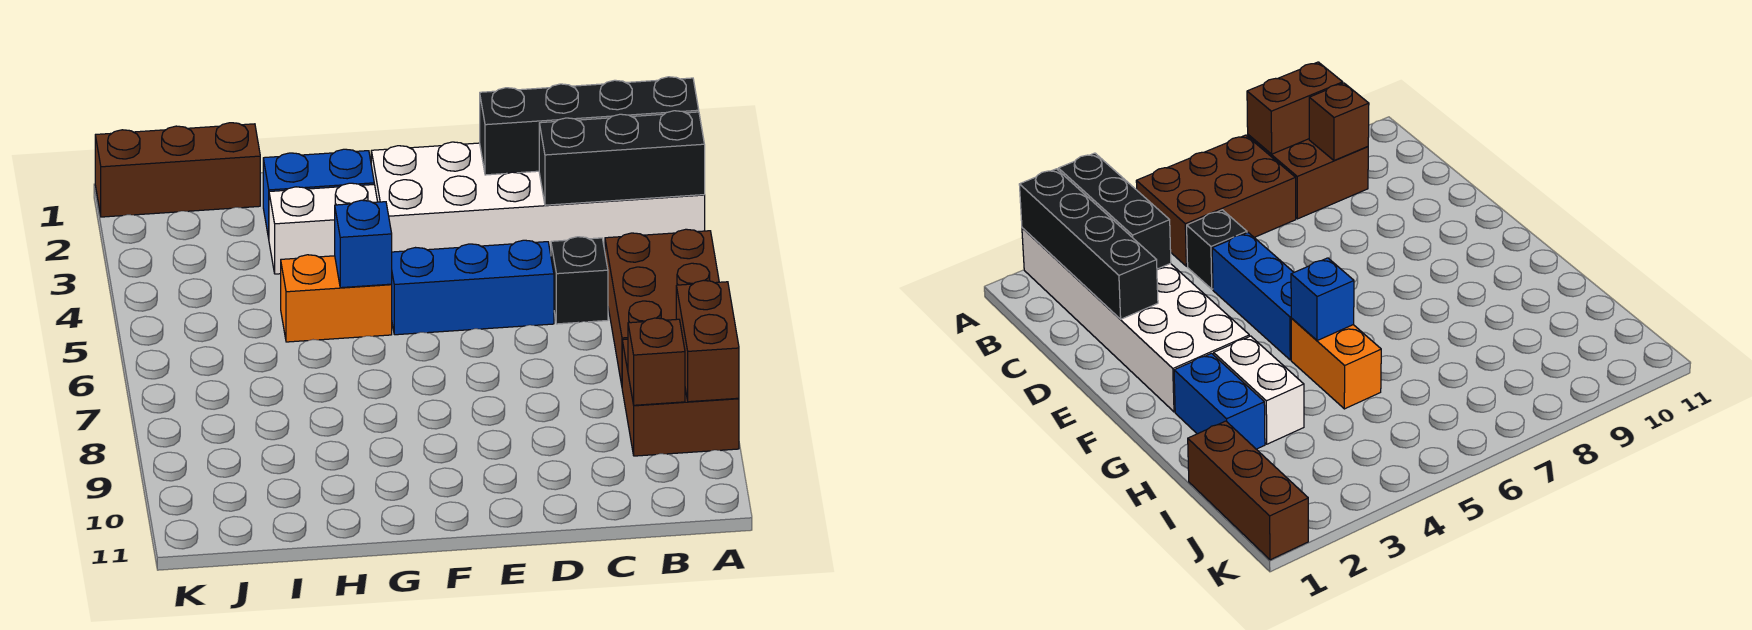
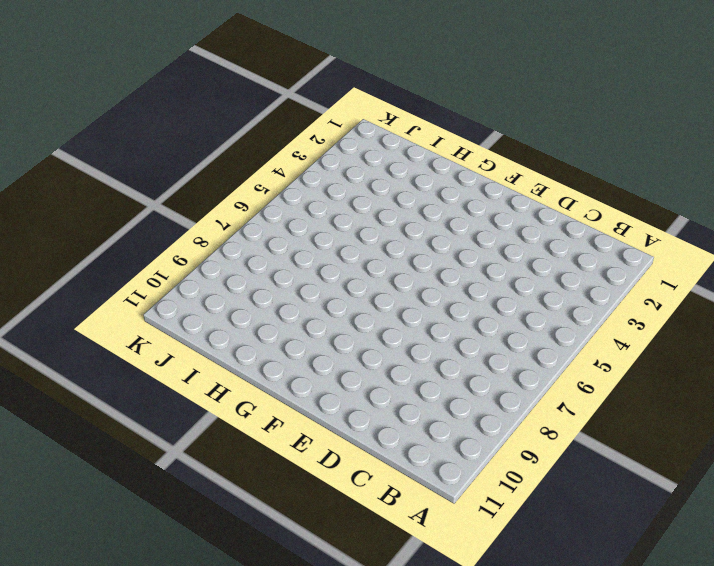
none -> white 2x6 brick [371,142,705,254]
none -> brown 2x3 brick [605,229,719,385]
none -> brown 2x2 brick [622,339,739,456]

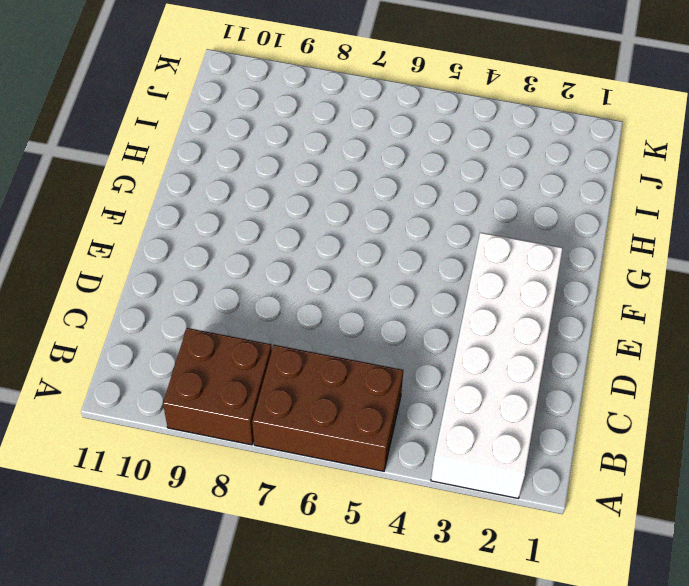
none -> black 1x1 brick [551,237,608,324]
none -> blue 1x3 brick [391,240,554,335]
none -> blue 1x2 brick [263,149,374,238]

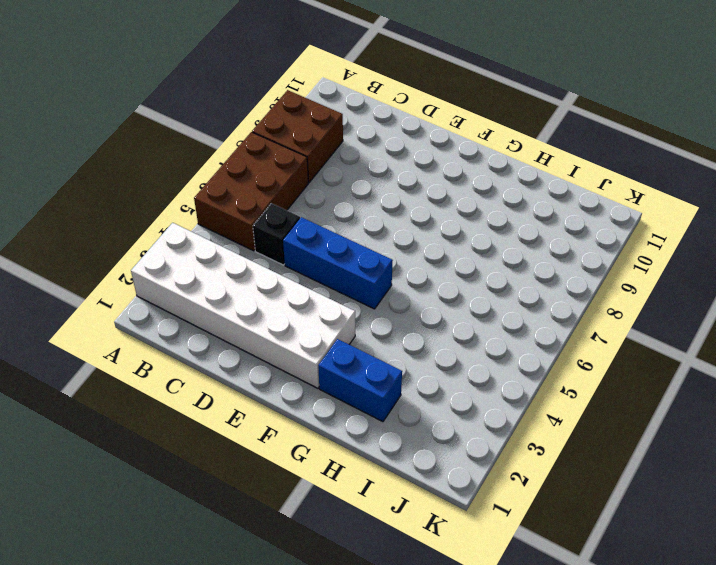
none -> white 1x2 brick [269,183,378,274]
none -> orange 1x2 brick [281,255,392,342]
none -> brown 1x3 brick [95,123,260,217]

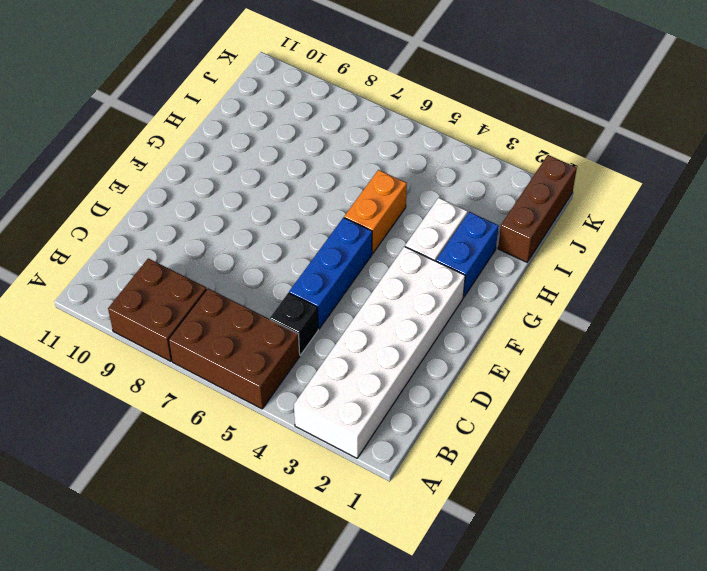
none -> black 1x4 brick [480,77,699,175]
none -> black 1x3 brick [539,111,705,205]
none -> brown 1x2 brick [676,280,739,402]

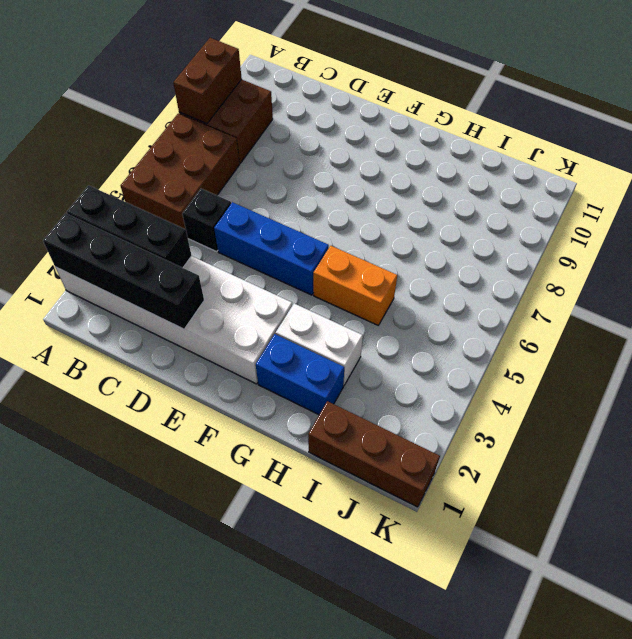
none -> brown 1x1 brick [628,318,685,405]
none -> blue 1x1 brick [335,200,392,288]

